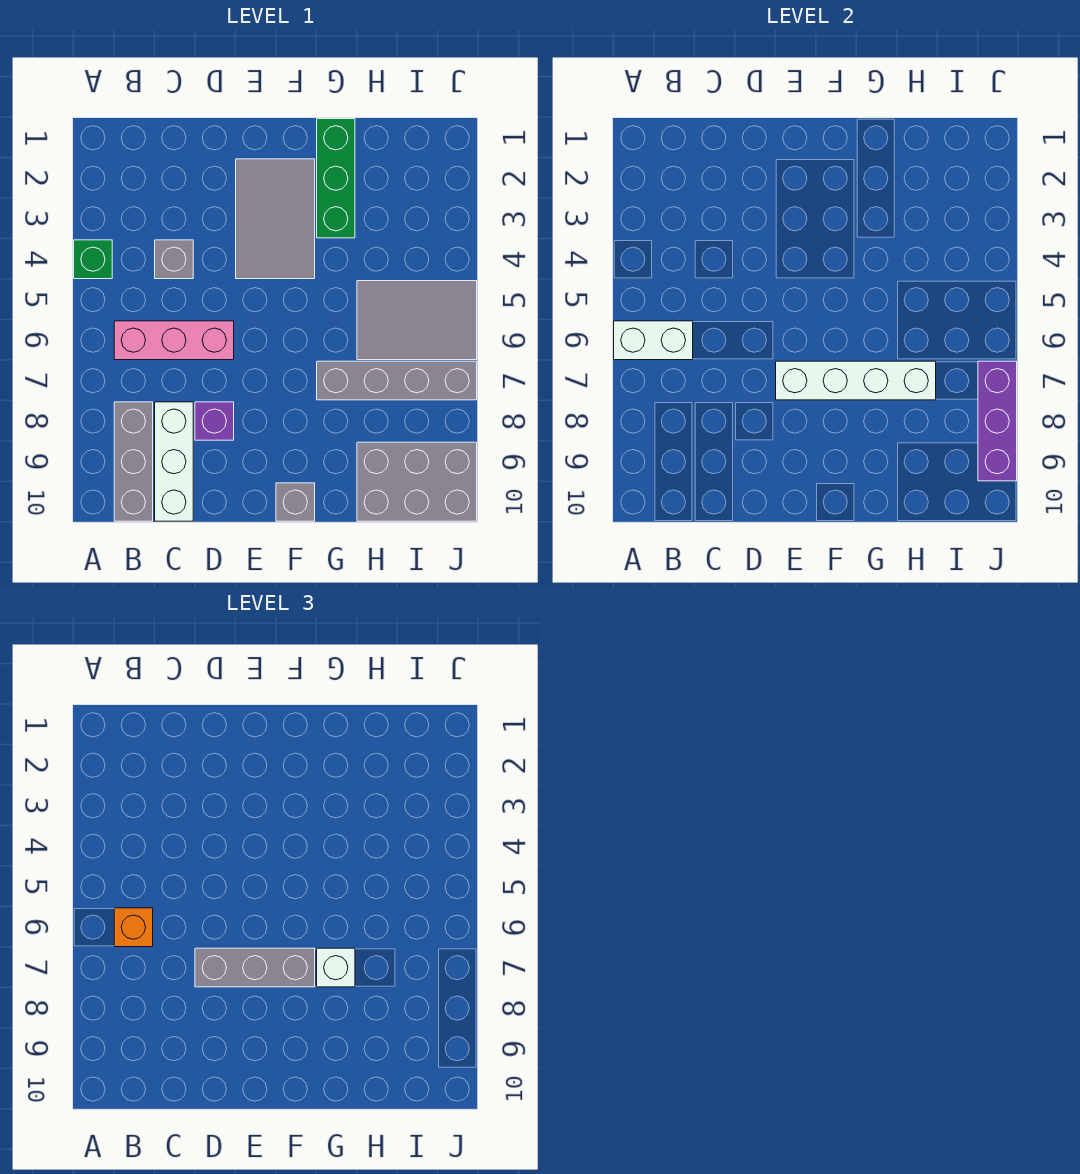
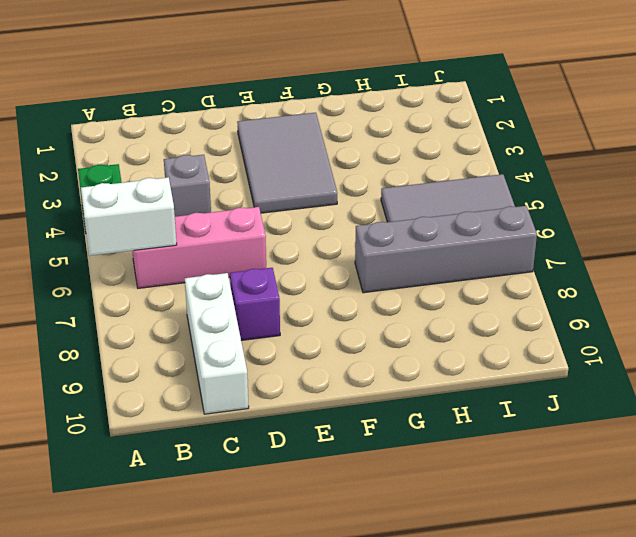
none -> grey 1x3 brick [114,402,153,521]
none -> grey 1x1 brick [276,483,315,521]
none -> green 1x3 brick [317,119,355,238]

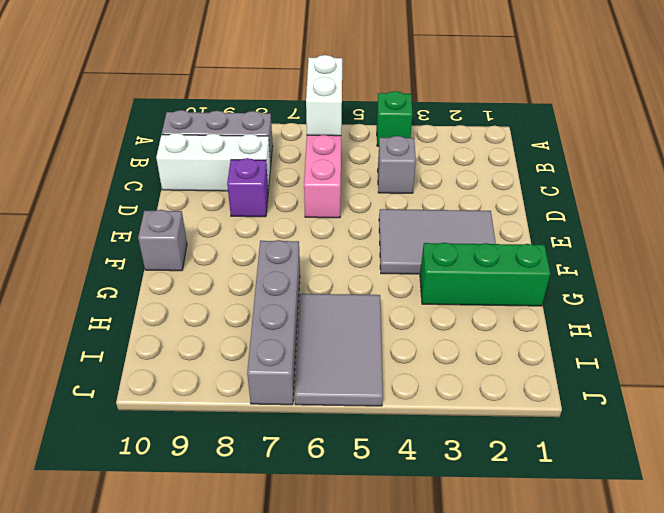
none -> grey 2x3 brick [357,442,477,521]
none -> white 1x4 brick [776,361,936,400]
none -> purple 1x3 brick [978,361,1017,481]

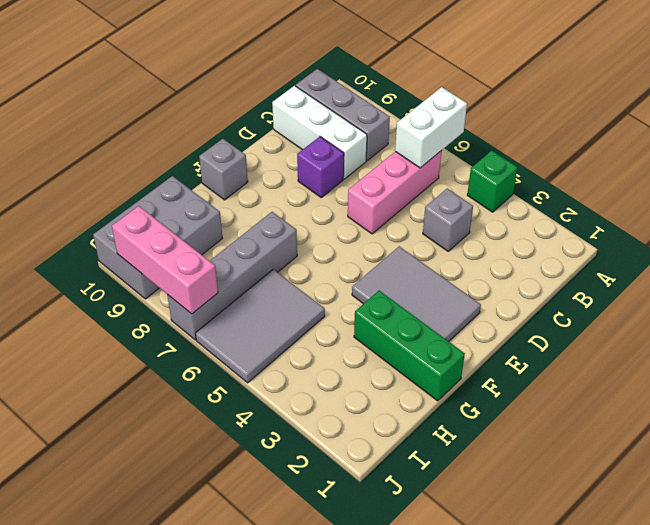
pink 1x3 brick [112,206,218,314] -> purple 1x3 brick [978,361,1017,481]
none -> white 1x4 brick [776,361,936,400]
none -> orange 1x1 brick [114,908,153,947]
none -> grey 1x3 brick [195,948,315,987]

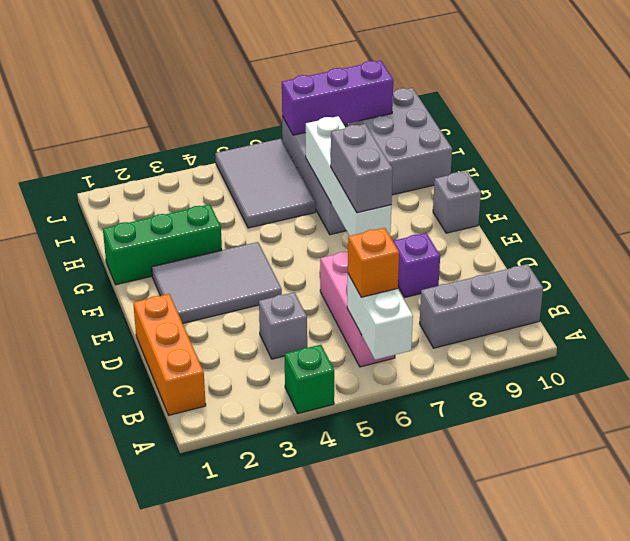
orange 1x3 brick [133,294,206,415] -> none
grey 1x2 brick [331,124,393,213] -> grey 1x3 brick [195,948,315,987]
none -> white 1x3 brick [155,402,193,521]
none -> white 1x1 brick [317,948,355,987]

